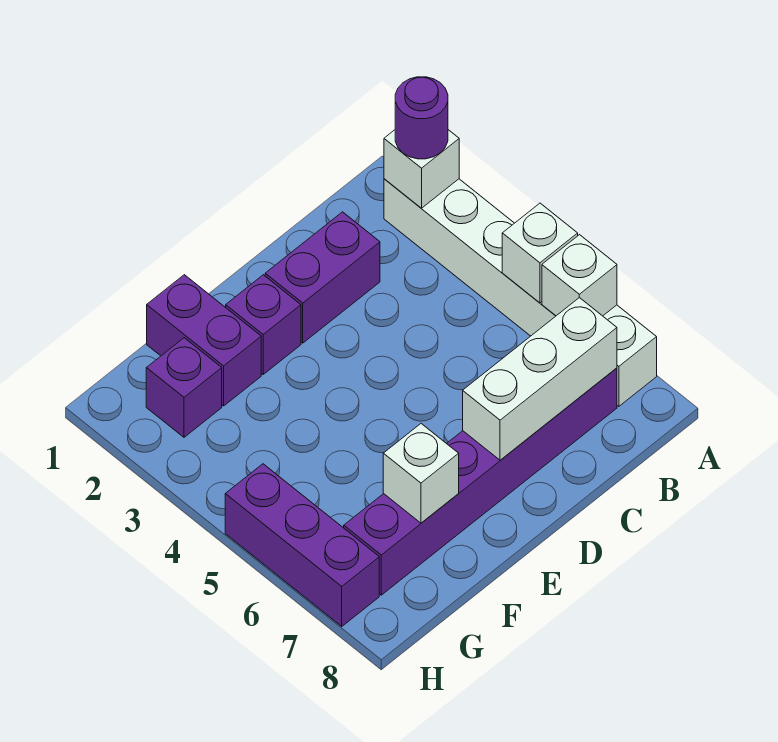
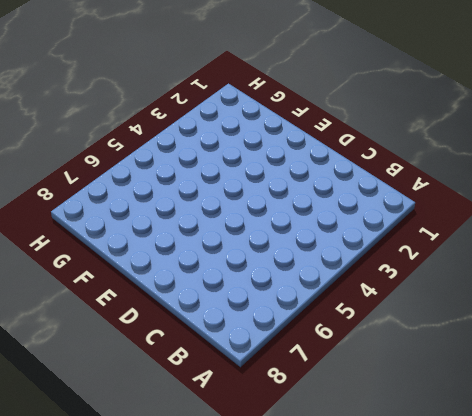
none -> white 1x6 brick [384,179,657,406]
none -> purple 1x6 brick [344,368,617,595]
none -> purple 1x2 brick [265,212,380,343]

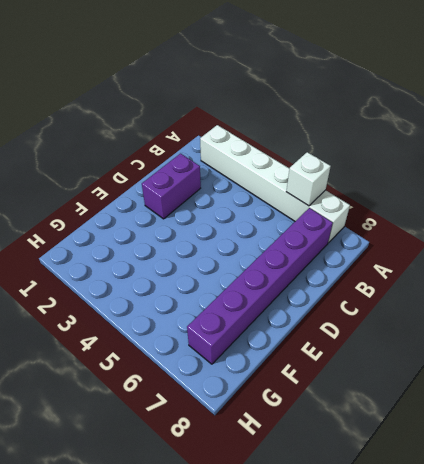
none -> purple 1x1 brick [226,275,301,374]
none -> purple 1x2 brick [147,275,261,406]
none -> purple 1x1 brick [146,338,222,437]

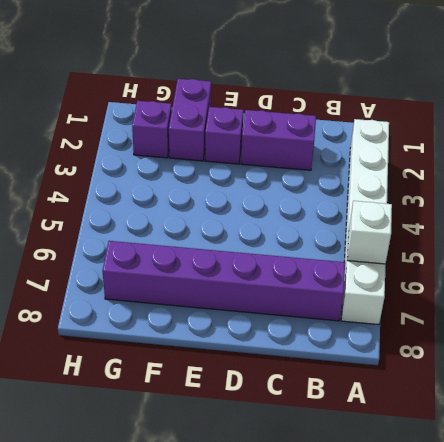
none -> purple 1x3 brick [225,464,379,626]
none -> white 1x1 brick [384,130,459,208]
none -> white 1x1 brick [502,203,578,303]

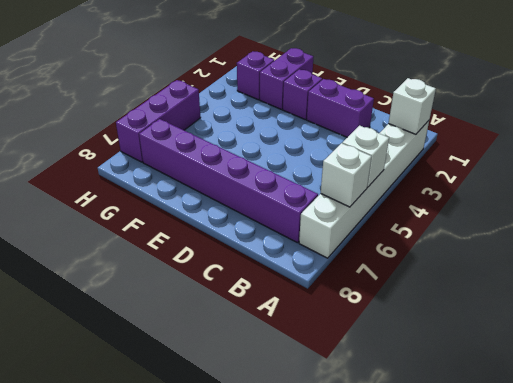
none -> white 1x3 brick [463,298,617,460]
none -> white 1x1 brick [383,424,459,523]
none -> purple 1x1 round brick [395,77,448,159]

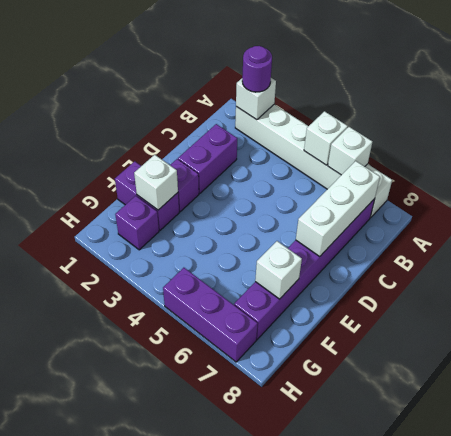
white 1x1 brick [134,155,178,210] -> none

